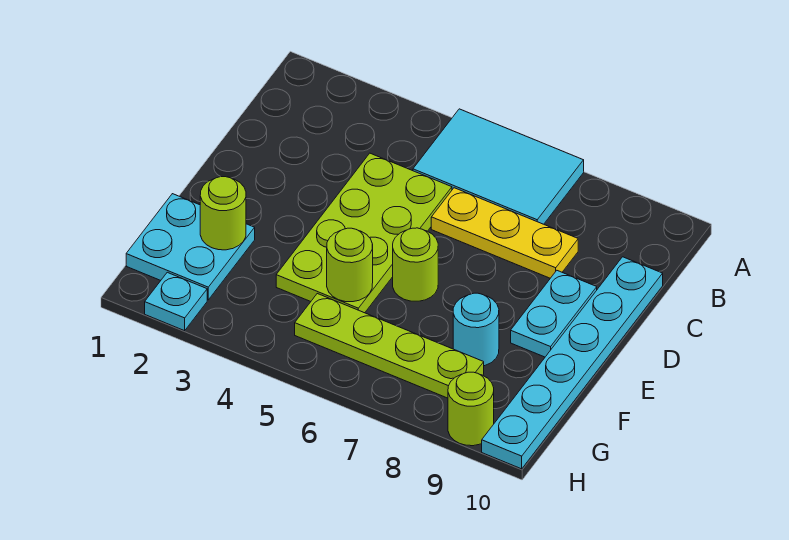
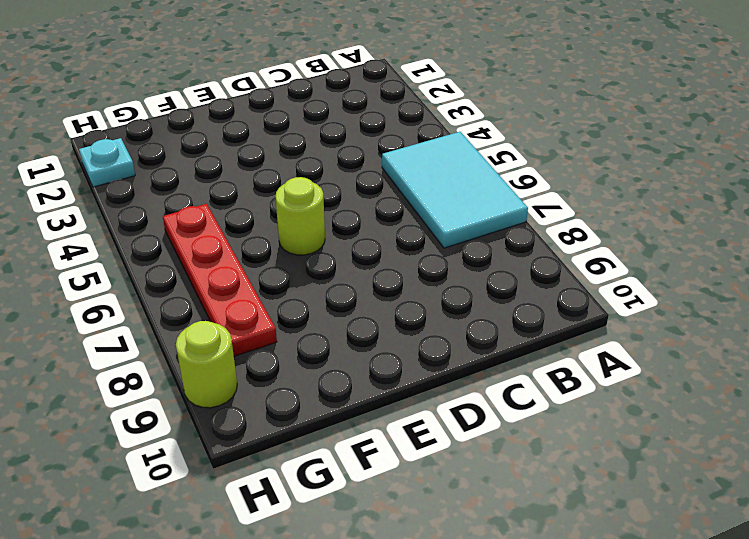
red 1x4 plate [163,204,277,356] -> lime 1x4 plate [295,294,484,398]
none -> lime 2x4 plate [276,153,452,313]
none -> yellow 1x3 plate [431,188,578,278]
none -> cyan 1x6 plate [482,257,663,469]

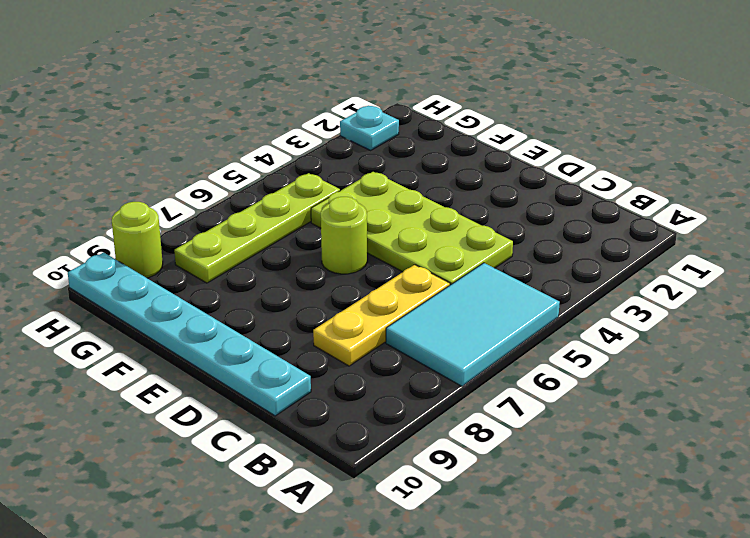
none -> cyan 1x2 plate [511,271,597,357]
none -> cyan 2x2 plate [126,194,255,300]
none -> cyan 1x1 round brick [453,293,499,366]

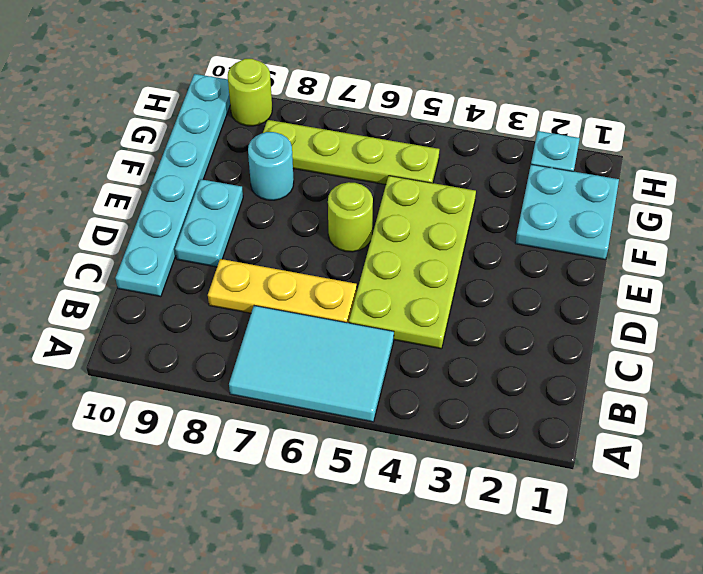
none -> lime 1x1 round brick [200,177,246,250]
none -> lime 1x1 round brick [327,228,373,302]

